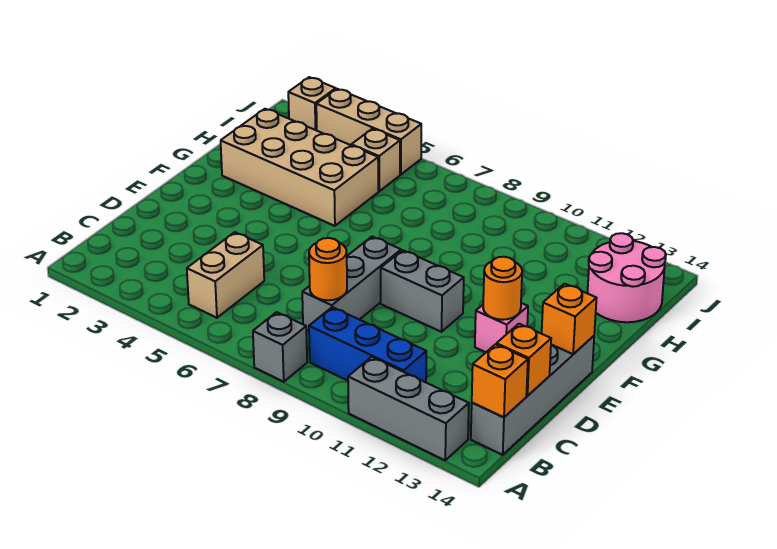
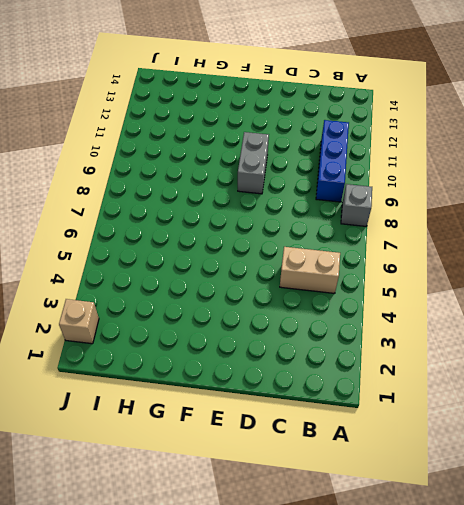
none -> grey 1x3 brick [348,357,469,460]
none -> grey 1x4 brick [471,336,594,455]
none -> grey 1x3 brick [302,237,401,331]

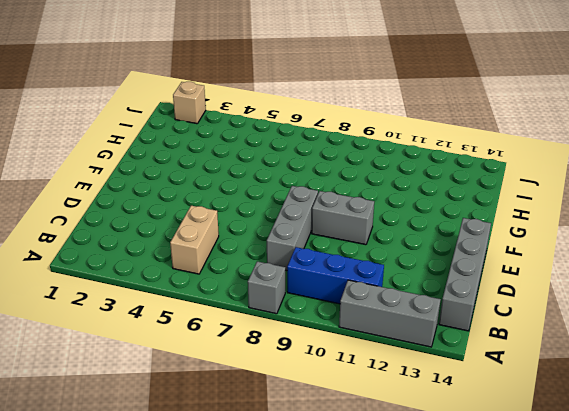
none -> pink 1x1 brick [475,303,528,352]
none -> tan 2x4 brick [221,109,378,226]
none -> pink 2x2 round brick [587,233,666,322]

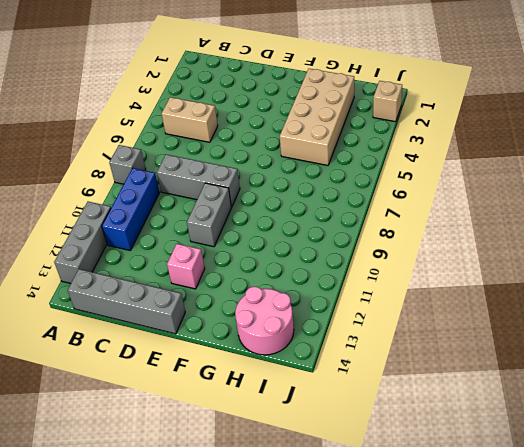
none -> tan 1x1 brick [351,129,400,191]
none -> tan 1x3 brick [316,89,421,175]
none -> orange 1x1 brick [472,344,528,417]

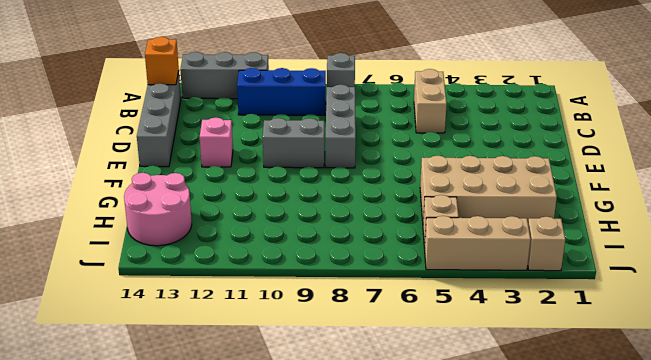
none -> orange 1x1 round brick [309,238,347,300]
none -> orange 1x1 brick [496,324,551,396]
none -> orange 1x1 round brick [483,257,522,320]

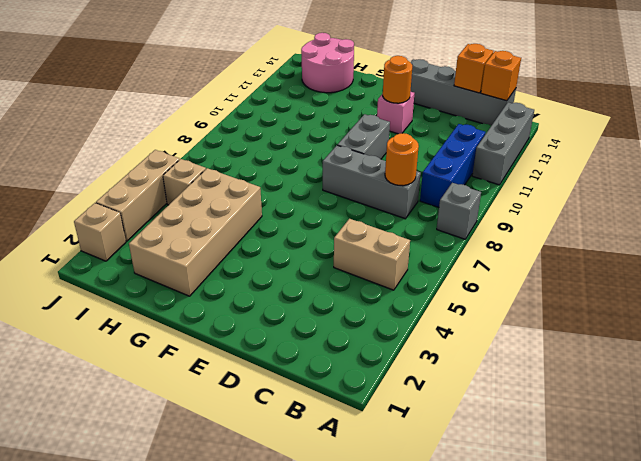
none -> orange 1x1 brick [542,284,596,354]

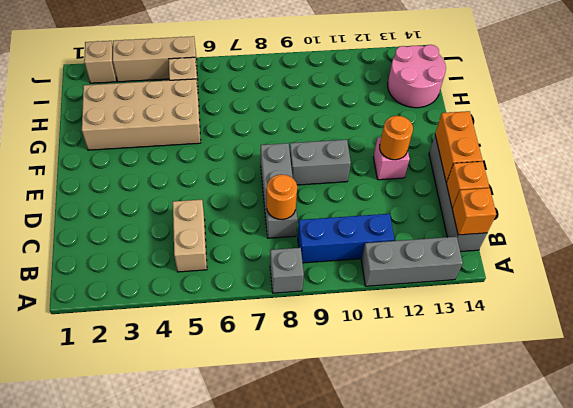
orange 1x2 brick [435,111,482,182] -> orange 1x1 brick [542,284,596,354]

